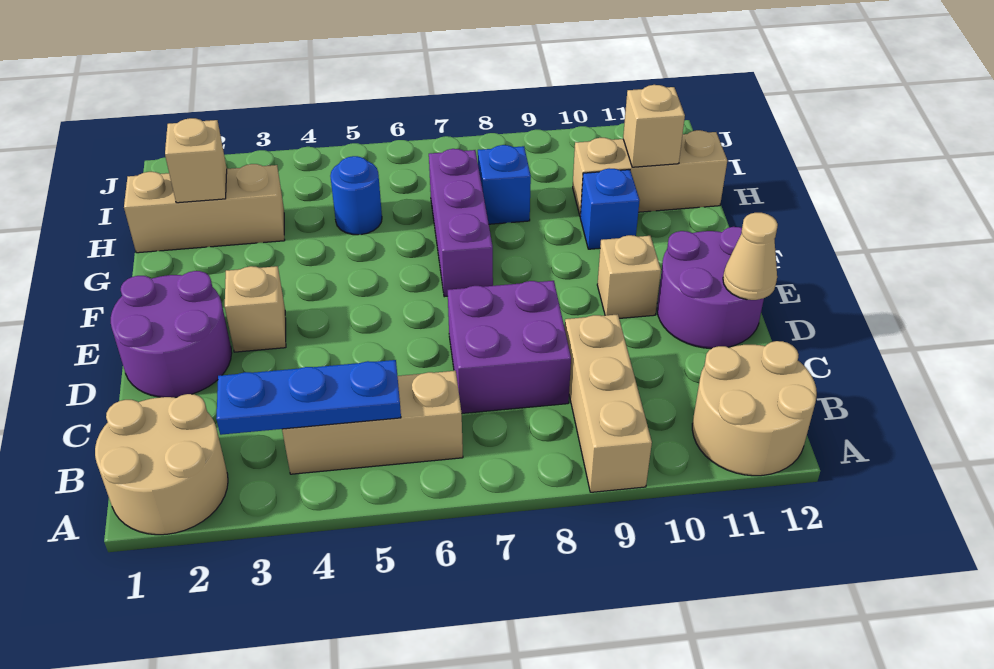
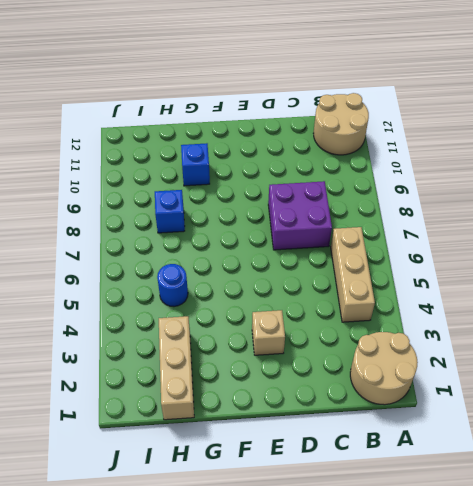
none -> tan 1x3 brick [565,314,652,492]
none -> purple 2x2 round brick [111,271,232,398]
none -> purple 2x2 round brick [657,227,764,349]

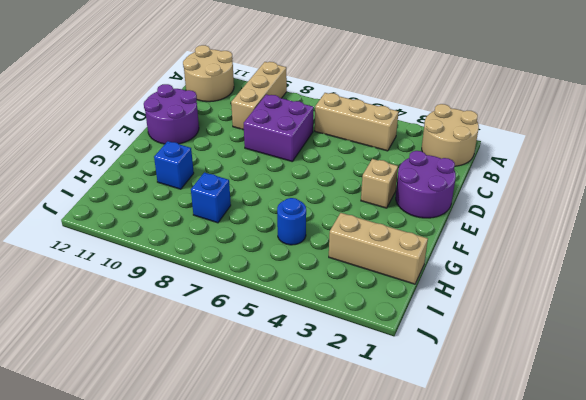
none -> tan 1x1 brick [597,235,661,318]
none -> purple 1x3 brick [429,149,493,297]
none -> tan 1x3 brick [573,130,727,217]

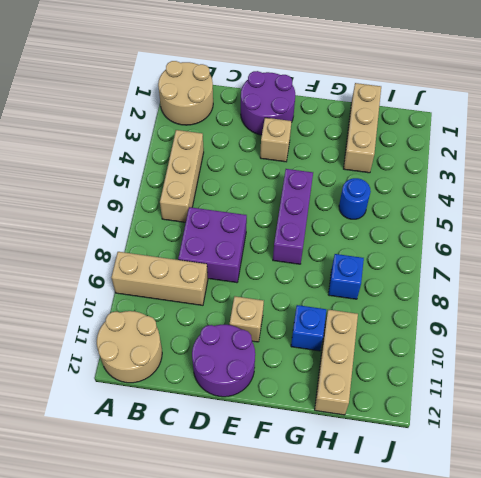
purple 1x3 brick [273,169,313,264] -> purple 1x3 brick turned to [429,149,493,297]
none -> blue 1x3 plate [216,360,401,435]
none -> tan 1x1 cone [723,213,778,300]
none -> tan 1x1 brick [165,118,227,203]

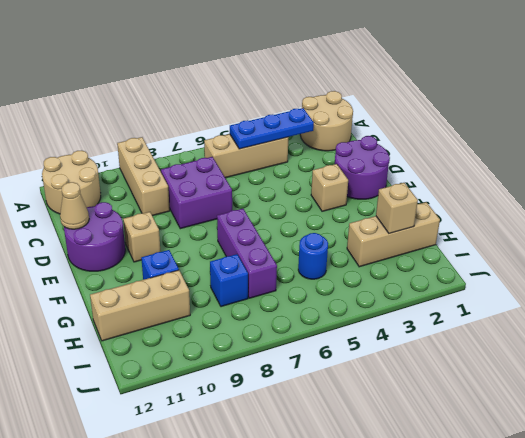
none -> tan 1x1 brick [623,85,685,167]

